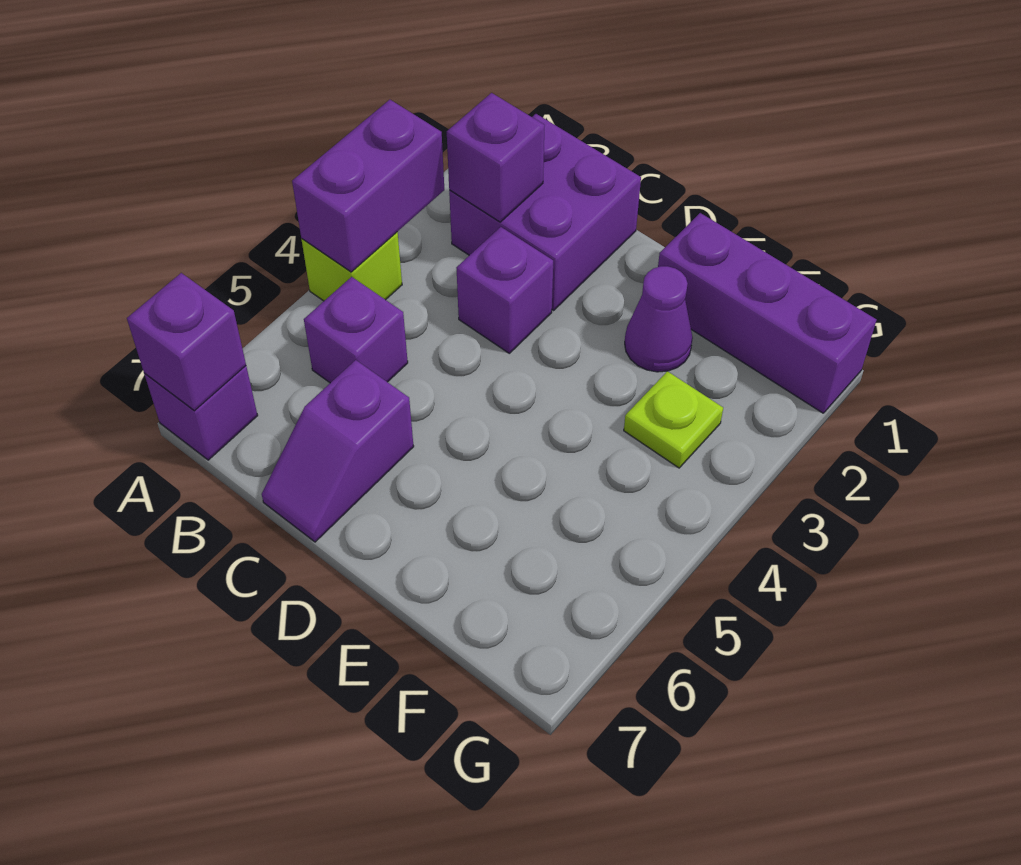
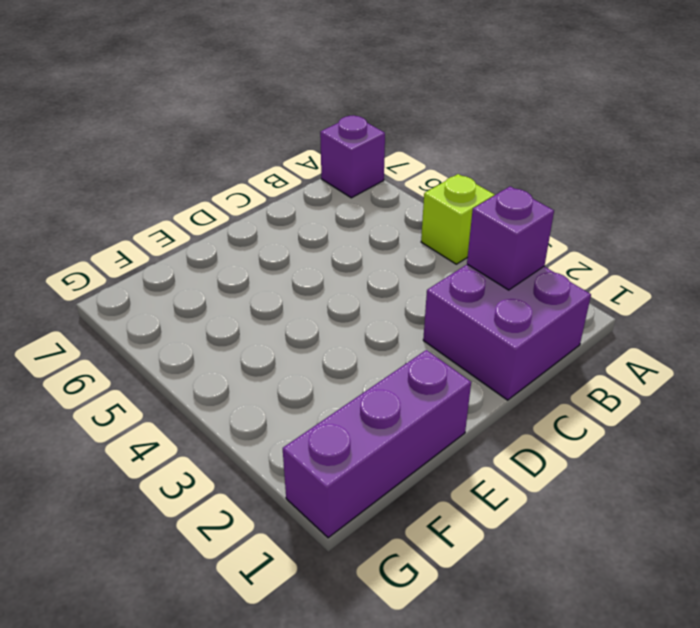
none -> purple 1x1 brick [304,277,408,383]
none -> purple 1x1 brick [457,227,553,353]
none -> purple 1x2 slope [262,360,414,542]

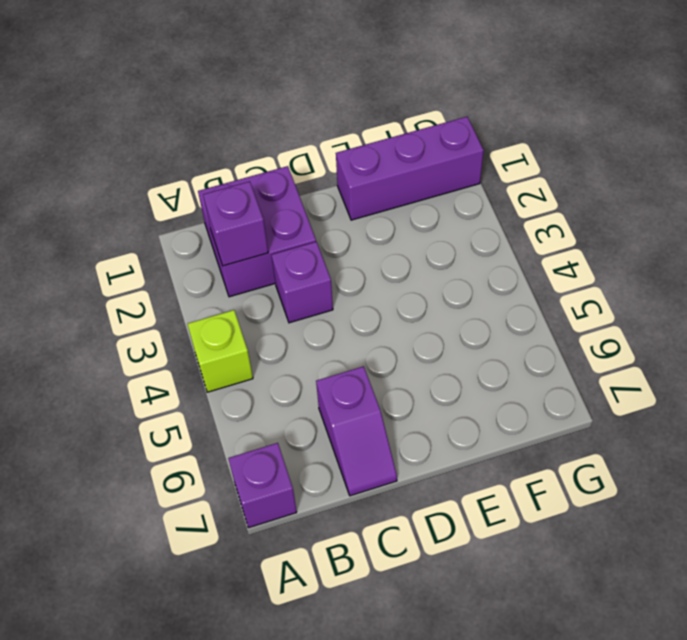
none -> purple 1x1 brick [304,277,408,383]
none -> purple 1x1 cone [625,266,693,372]
none -> lime 1x1 plate [624,371,723,468]

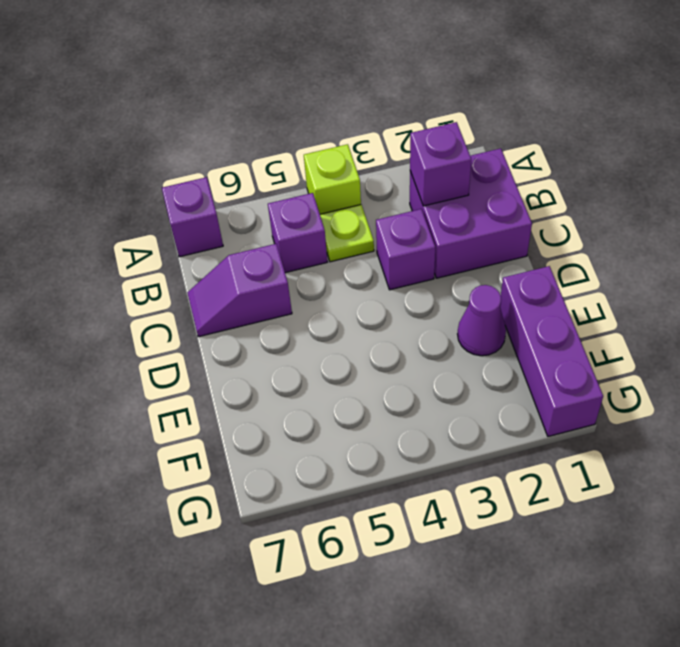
lime 1x1 plate [320,205,374,262] -> lime 1x1 plate moved to [624,371,723,468]
none -> purple 1x2 brick [292,100,444,272]
none -> purple 1x1 brick [127,273,246,411]

